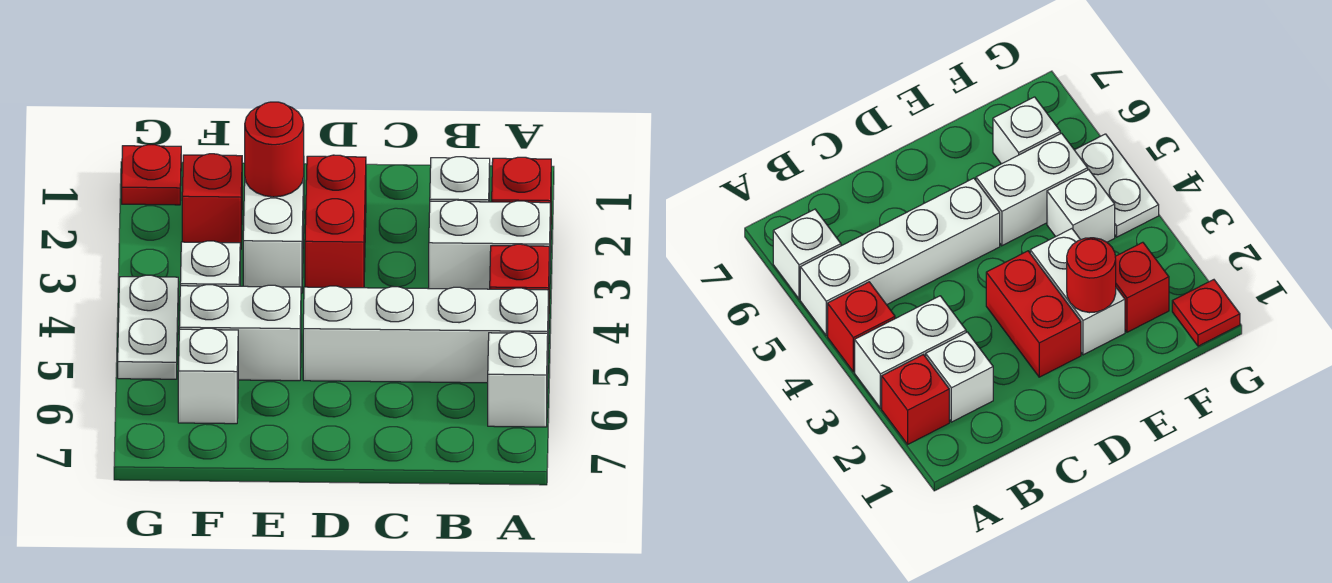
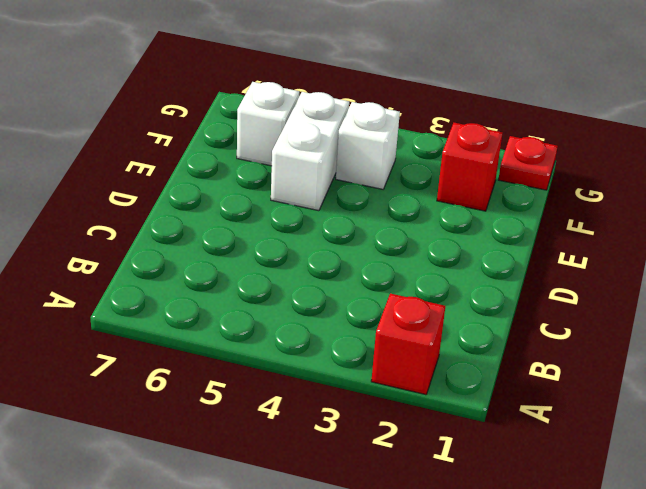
none -> white 1x2 brick [429,200,550,289]
none -> red 1x1 brick [490,244,550,299]
none -> white 1x4 brick [303,286,549,383]

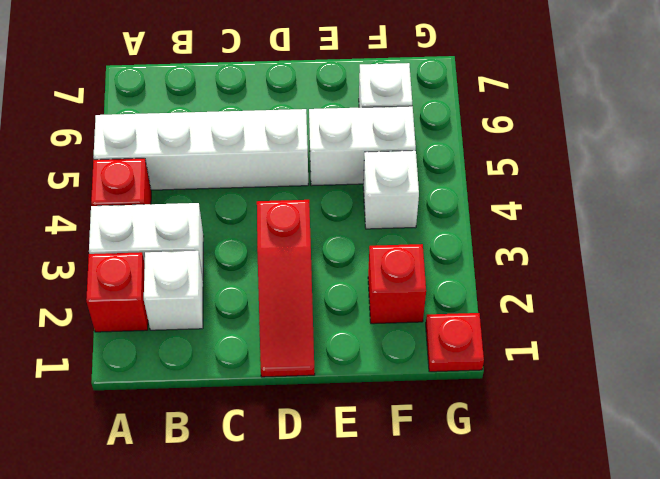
red 1x3 slope [257,200,315,377] -> red 1x2 brick [305,155,366,288]
none -> white 1x1 brick [488,332,548,427]
none -> white 1x2 brick [243,177,304,293]
none -> white 1x2 plate [118,275,178,379]

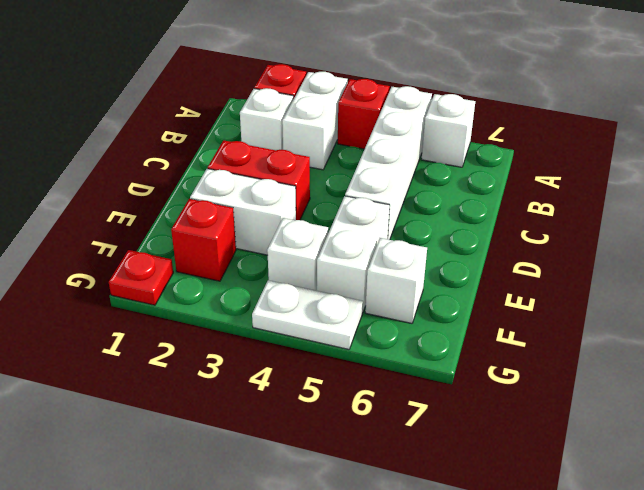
none -> red 1x1 round brick [245,102,304,197]

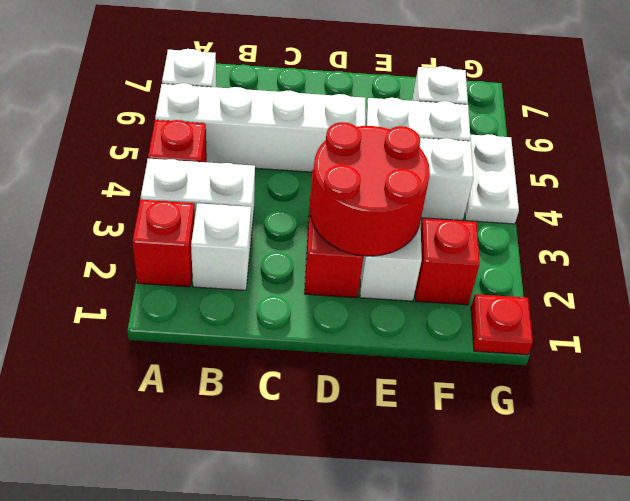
red 2x2 round brick [310,122,430,256] -> red 1x1 round brick [245,102,304,197]

